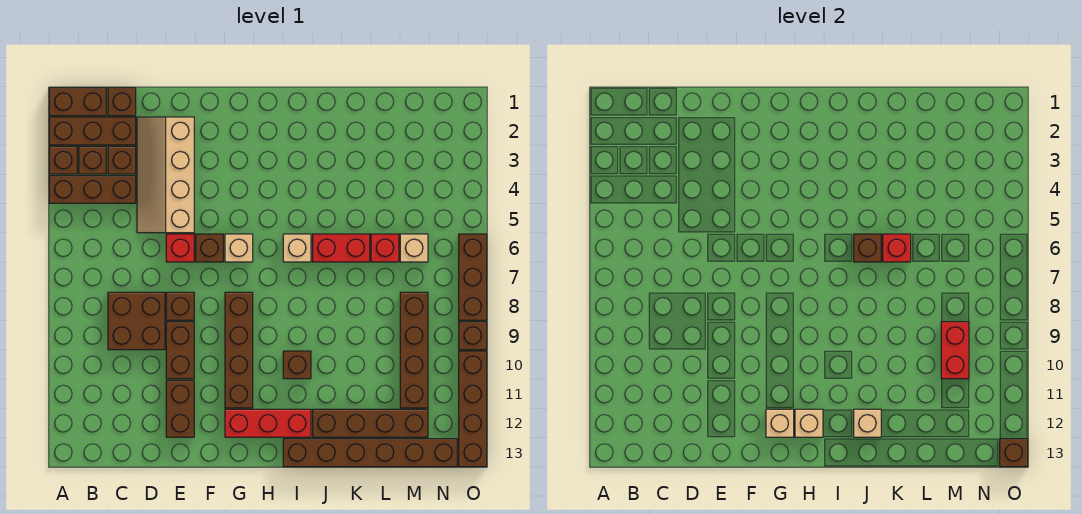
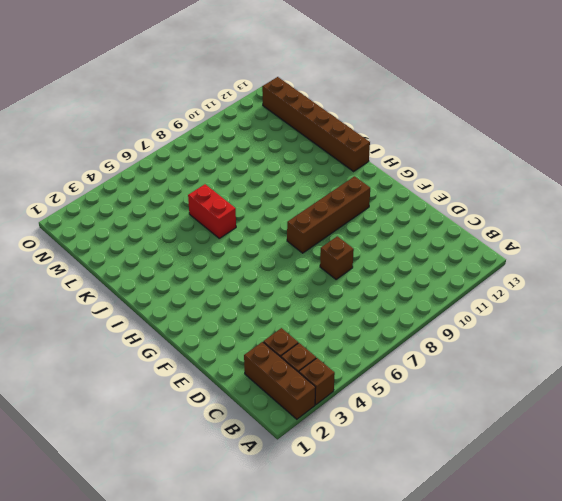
none -> brown 1x2 brick [49,88,106,116]
none -> brown 1x3 brick [49,176,136,203]
none -> brown 1x1 brick [108,88,136,116]
none -> brown 2x2 brick [108,292,165,350]

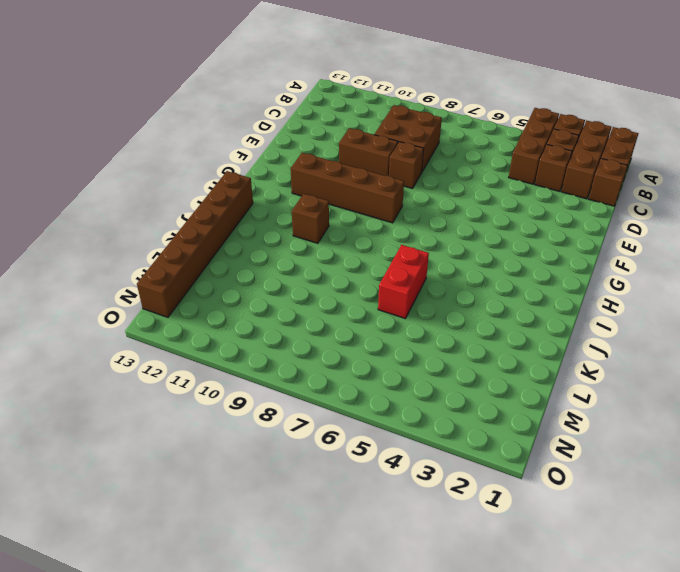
none -> tan 2x4 slope [137,117,194,233]
none -> red 1x1 brick [166,234,194,262]
none -> brown 1x2 brick [166,380,194,437]
none -> brown 1x1 brick [196,234,223,262]

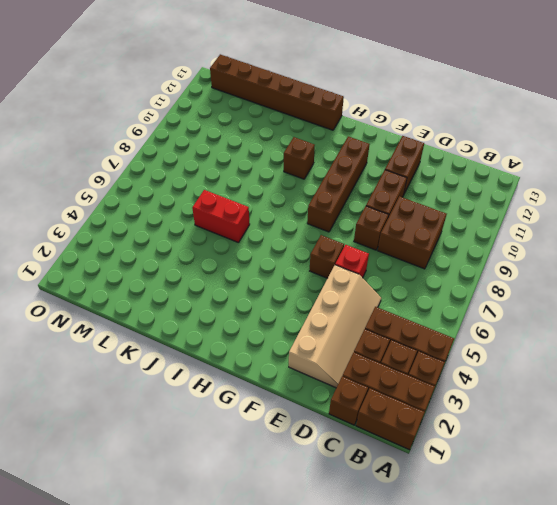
none -> tan 1x1 brick [225,234,253,262]
none -> red 1x3 brick [225,409,311,437]
none -> tan 1x1 brick [283,234,311,262]
none -> brown 1x4 brick [313,409,428,437]

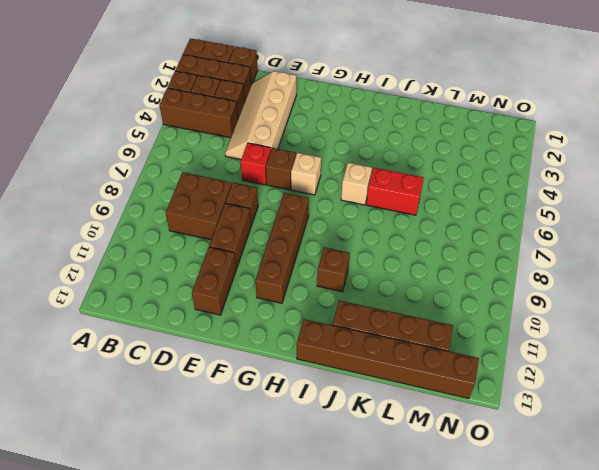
none -> red 1x3 brick [225,409,311,437]
none -> red 1x1 brick [371,234,399,262]
none -> tan 1x1 brick [400,234,428,262]
none -> brown 1x4 brick [400,292,428,408]

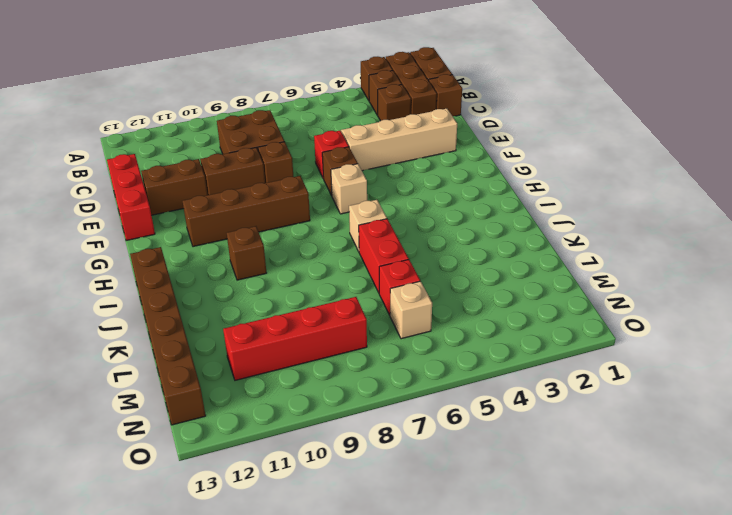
red 1x3 brick [107,154,155,241] -> red 1x3 brick moved to [225,409,311,437]
red 1x4 brick [223,297,367,380] -> brown 1x4 brick [400,292,428,408]
none -> brown 1x3 brick [49,176,136,203]
none -> brown 1x4 brick [313,409,428,437]
none -> brown 1x3 brick [459,234,487,320]
none -> brown 1x1 brick [459,322,487,350]

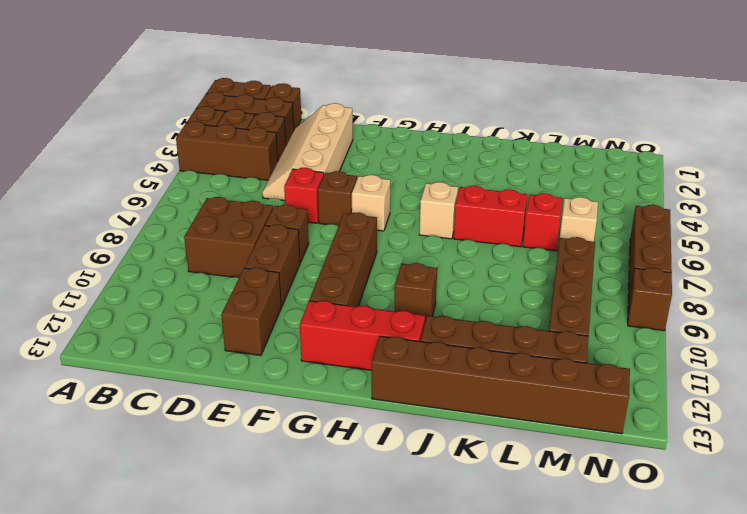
none -> brown 1x4 brick [459,351,487,467]
none -> tan 1x1 brick [766,409,794,437]
none -> tan 1x1 brick [795,409,823,437]
none -> brown 1x1 brick [854,234,881,262]

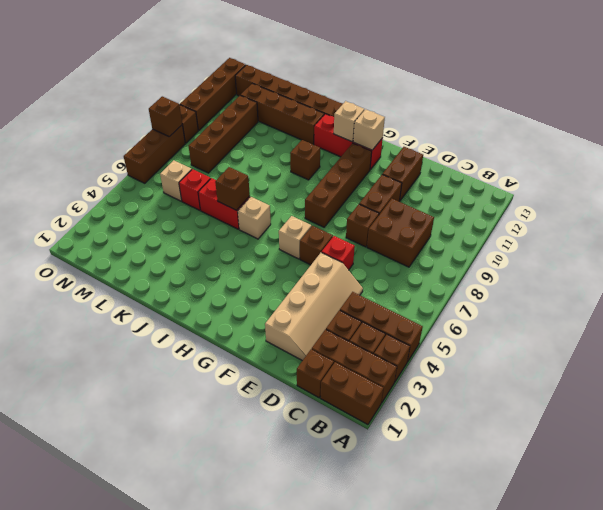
brown 1x1 brick [149,96,182,137] -> brown 1x1 brick moved to [1000,439,1028,467]
none -> tan 1x1 brick [854,409,881,437]
none -> red 1x1 brick [883,234,911,262]
none -> red 1x2 brick [941,322,969,379]

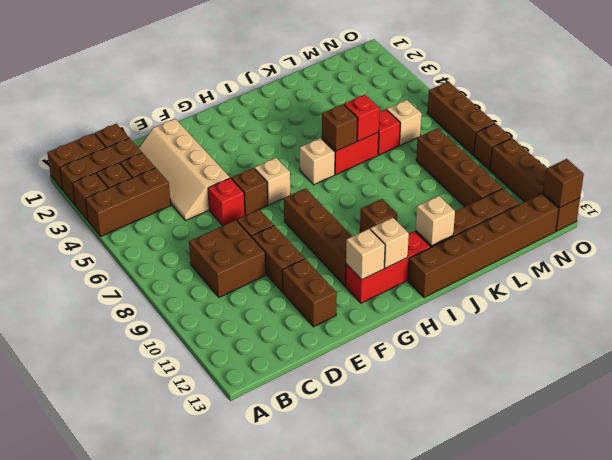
none -> red 1x2 brick [941,322,969,379]

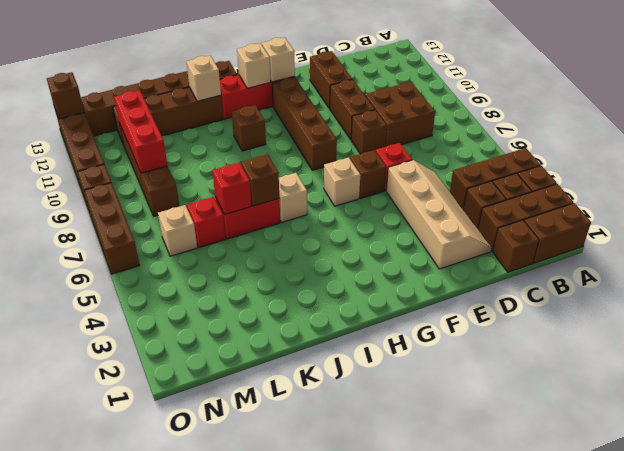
red 1x3 brick [114,90,168,173] -> red 1x2 brick [941,322,969,379]

